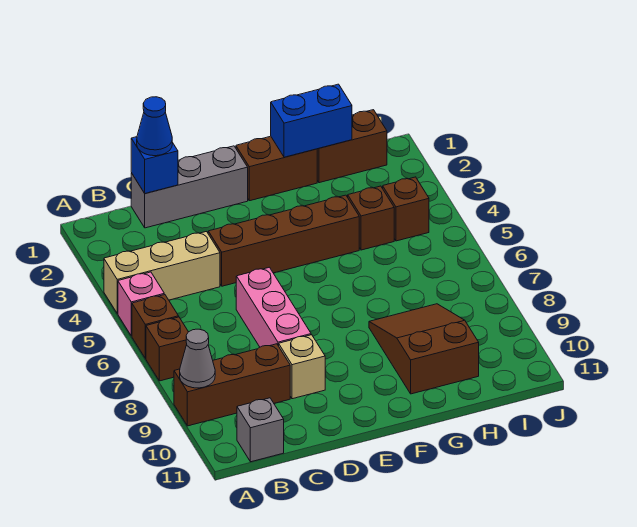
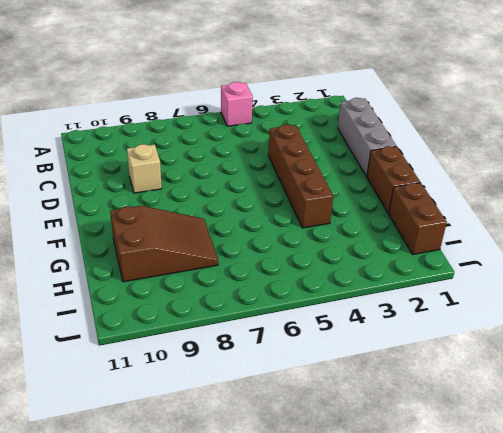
none -> tan 1x3 brick [104,232,220,313]
none -> brown 1x1 brick [132,295,179,358]
none -> brown 1x1 brick [146,317,188,381]

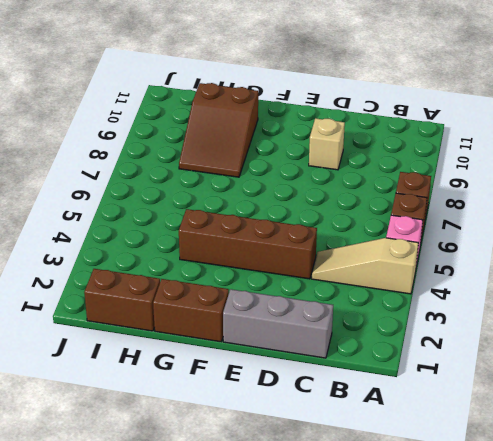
tan 1x3 slope [312,238,418,294] -> tan 1x3 brick [104,232,220,313]
none -> brown 1x3 brick [174,344,290,426]
none -> grey 1x1 brick [237,398,284,462]
none -> pink 1x3 brick [236,267,311,347]

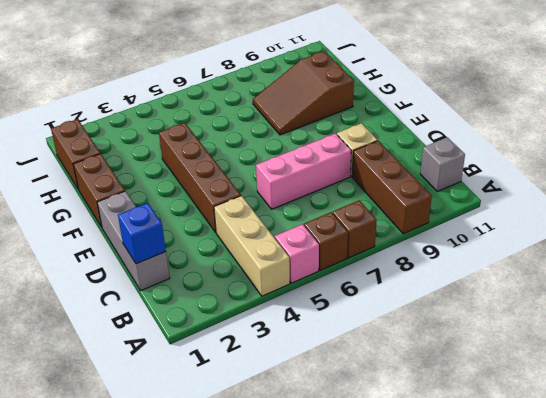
none -> brown 1x1 brick [348,186,394,250]
none -> brown 1x1 brick [383,177,429,241]
none -> grey 1x1 cone [180,329,215,388]

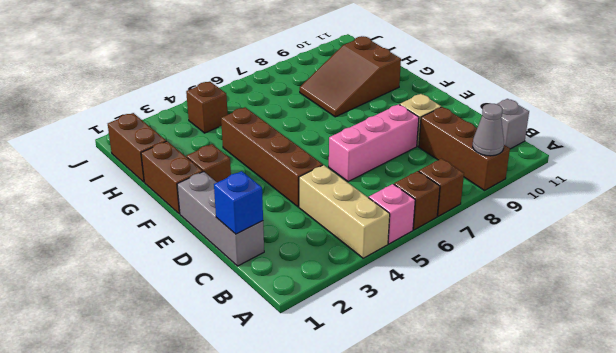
brown 1x1 brick [187,144,231,182] -> brown 1x1 brick moved to [348,186,394,250]
none -> blue 1x2 brick [271,84,352,157]
none -> blue 1x1 cone [137,97,172,156]

